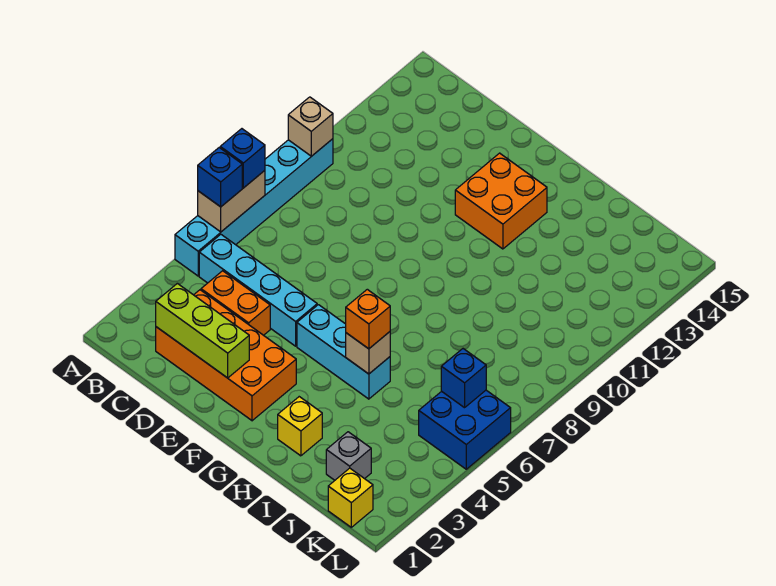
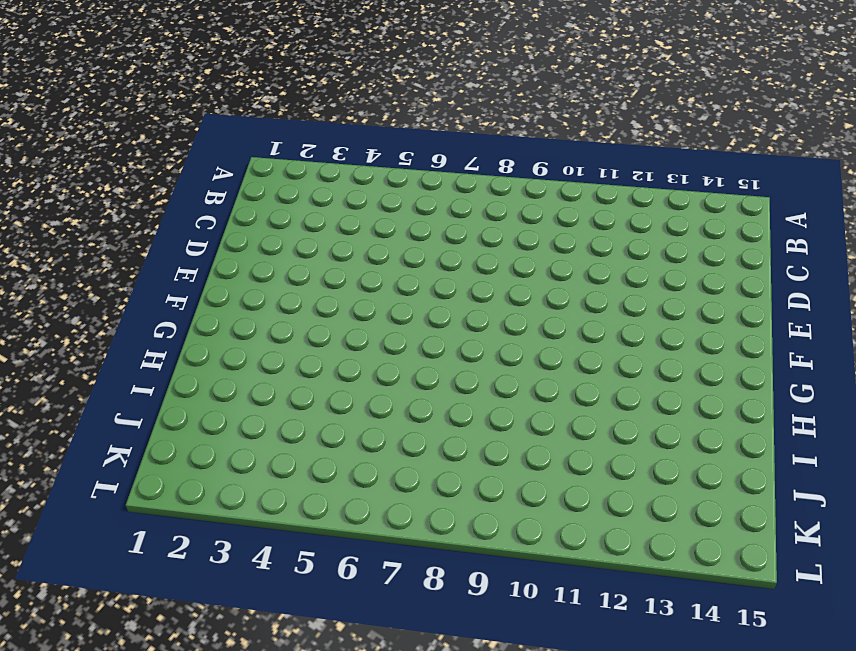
none -> cyan 1x6 brick [175,139,333,276]
none -> cyan 1x4 brick [199,234,317,346]
none -> orange 2x4 brick [156,290,296,421]

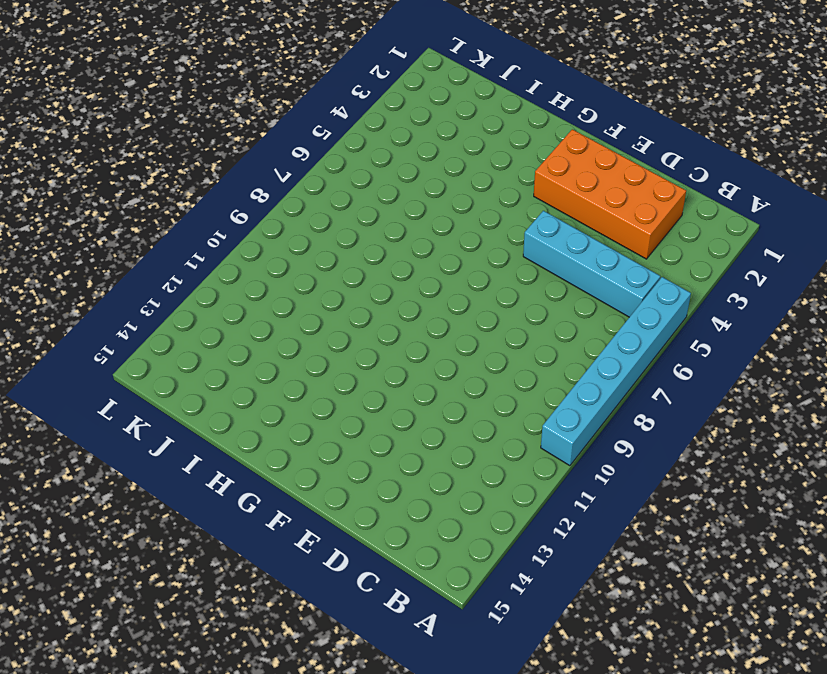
none -> orange 1x2 brick [201,271,270,335]
none -> cyan 1x3 brick [297,305,390,399]
none -> orange 2x2 brick [455,153,547,249]

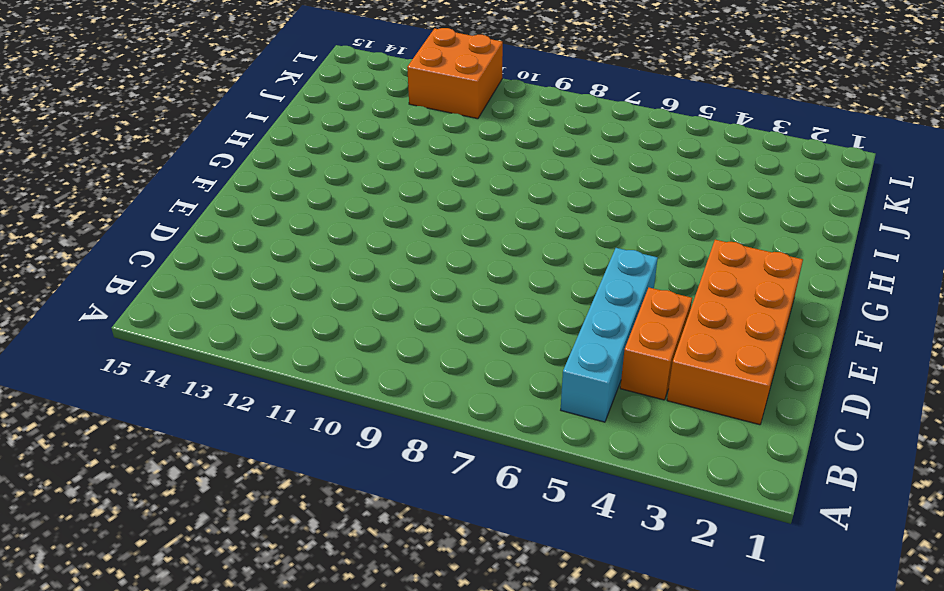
orange 2x2 brick [407,28,503,119] -> orange 2x2 brick moved to [455,153,547,249]
none -> cyan 1x6 brick [175,139,333,276]
none -> cyan 1x3 brick [297,305,390,399]
none -> yellow 1x1 brick [278,397,322,456]

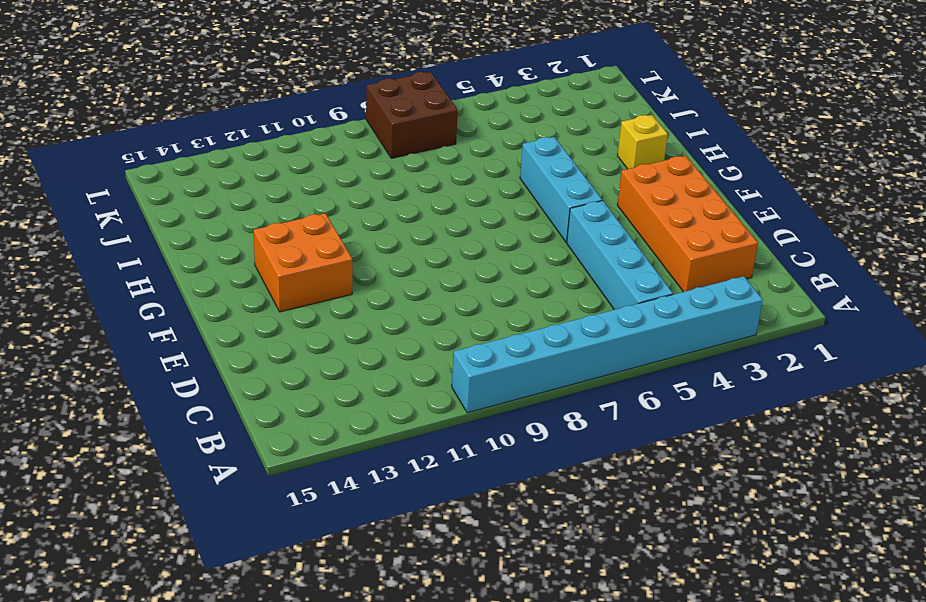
cyan 1x8 brick [452,276,763,413] -> cyan 1x6 brick [175,139,333,276]
brown 2x2 brick [366,72,458,158] -> none
none -> orange 1x2 brick [201,271,270,335]
none -> grey 1x1 brick [326,432,371,480]
none -> yellow 1x1 brick [328,468,373,527]

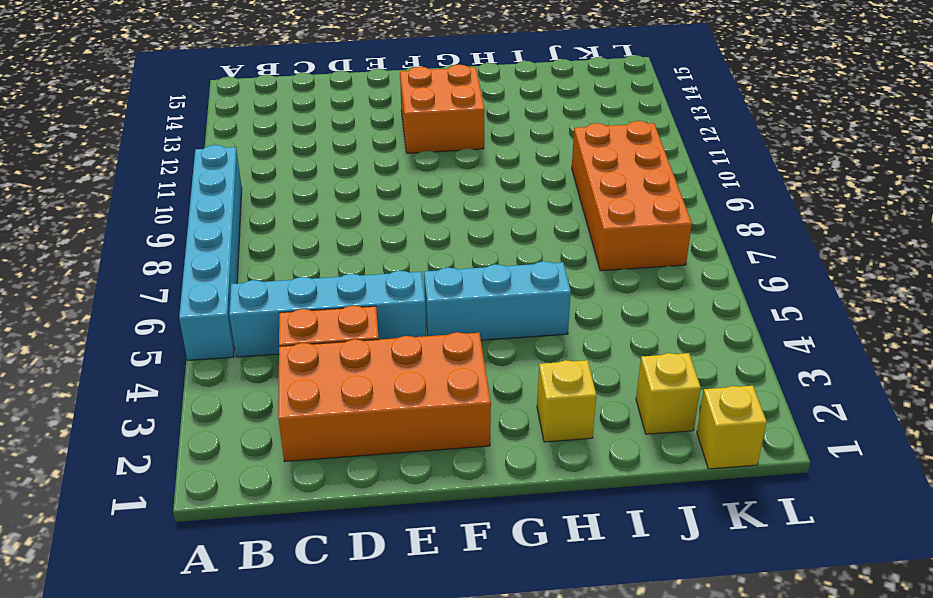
yellow 1x1 brick [636,353,701,434] -> grey 1x1 brick [326,432,371,480]
orange 2x4 brick [572,121,692,271] -> none
none -> blue 2x2 brick [419,390,511,469]
none -> tan 1x2 brick [198,171,265,232]
none -> tan 1x1 brick [288,97,333,156]

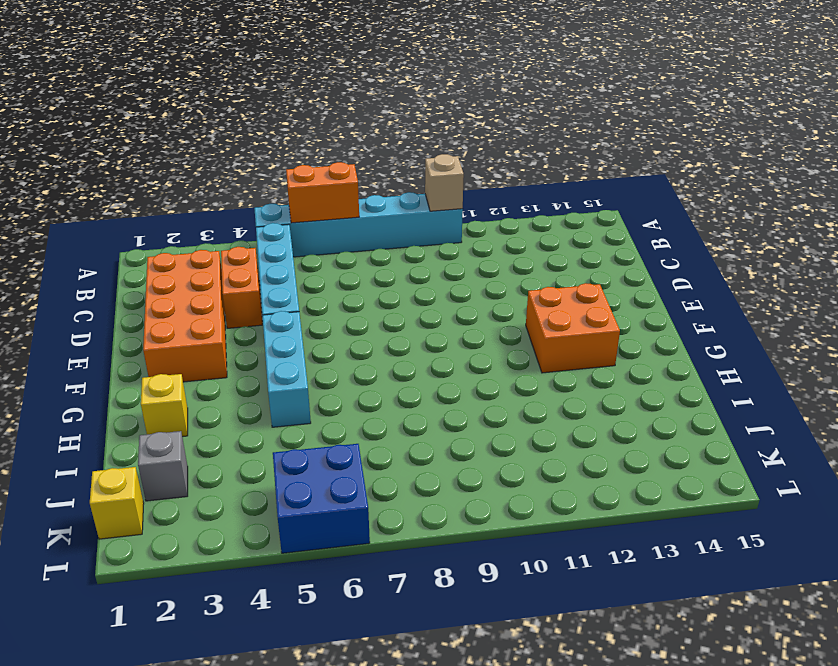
orange 1x2 brick [286,162,359,223] -> tan 1x2 brick [198,171,265,232]
none -> lime 1x3 brick [156,283,249,378]
none -> tan 1x1 brick [346,332,390,374]
none -> blue 1x1 brick [441,349,486,408]

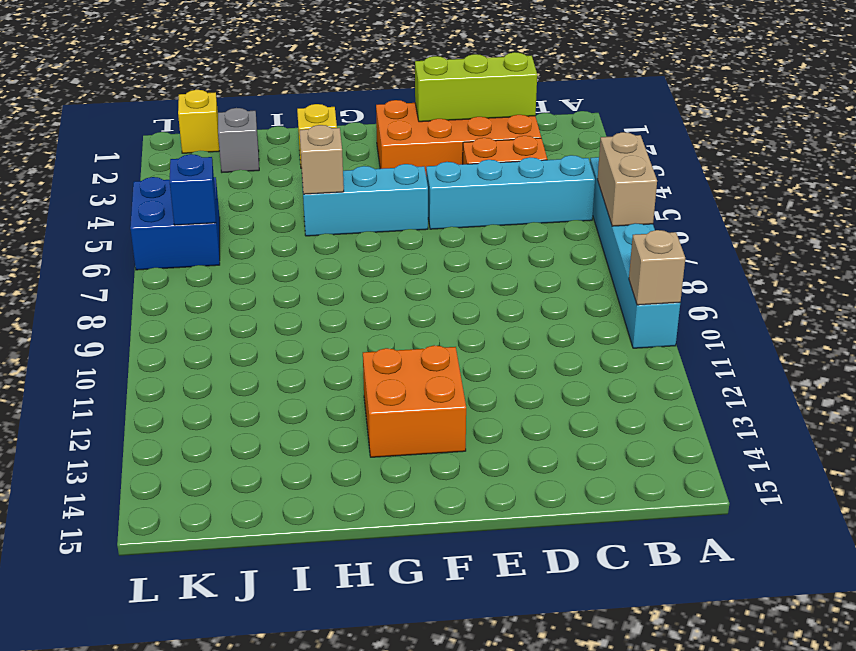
none -> blue 1x1 brick [198,148,242,207]
none -> blue 1x1 brick [220,129,265,188]
none -> orange 1x1 brick [346,289,390,349]

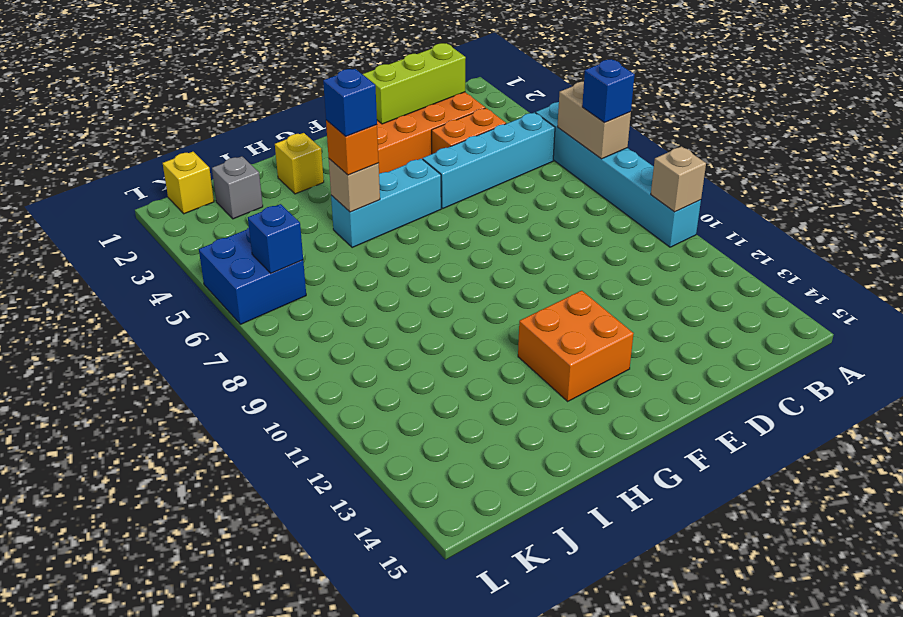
blue 1x1 brick [323,69,377,136] -> blue 1x1 brick moved to [198,148,242,207]

